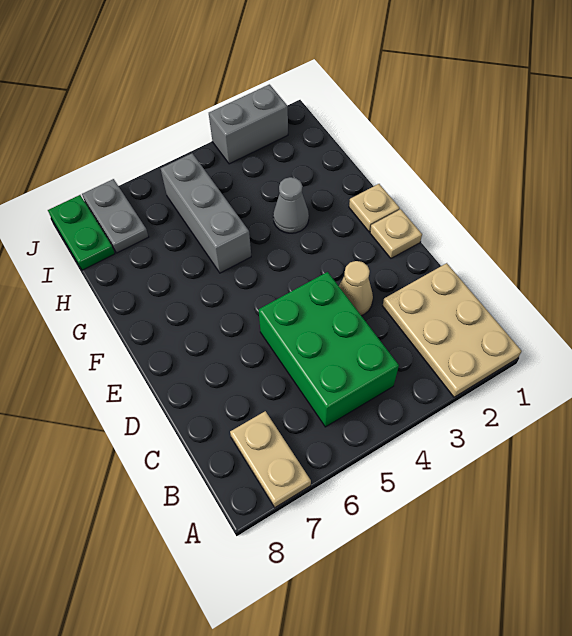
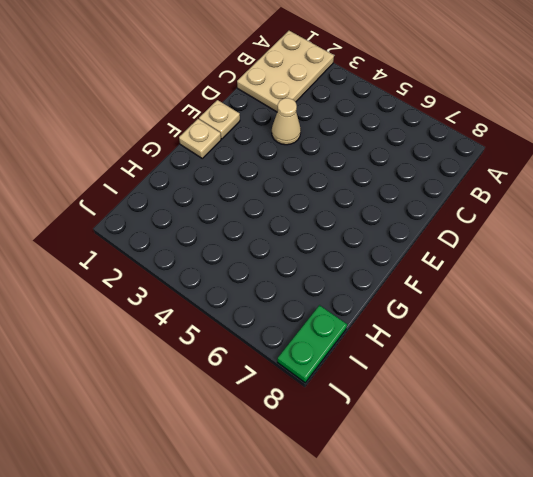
none -> tan 1x2 plate [230,411,311,507]
none -> green 2x3 brick [259,272,399,427]

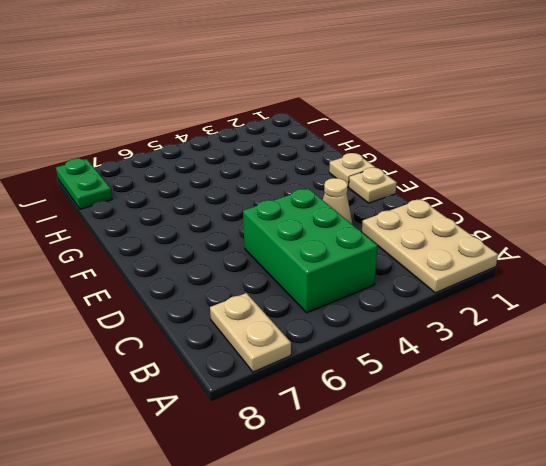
none -> grey 1x1 cone [273,177,309,233]
none -> grey 1x3 brick [161,153,251,273]

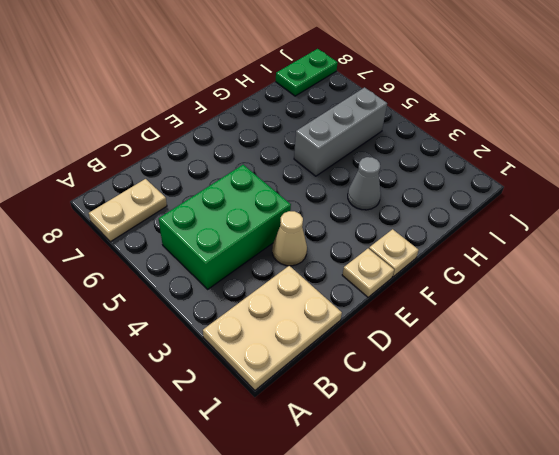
none -> grey 1x2 plate [82,179,149,253]
none -> grey 1x2 brick [209,84,288,164]

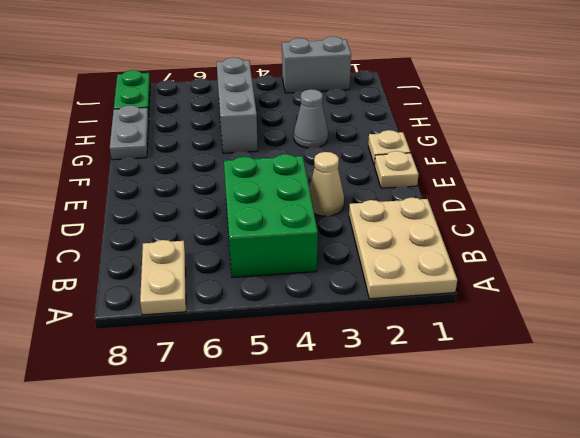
grey 1x2 plate [110,105,149,160] -> grey 1x2 plate moved to [82,179,149,253]

